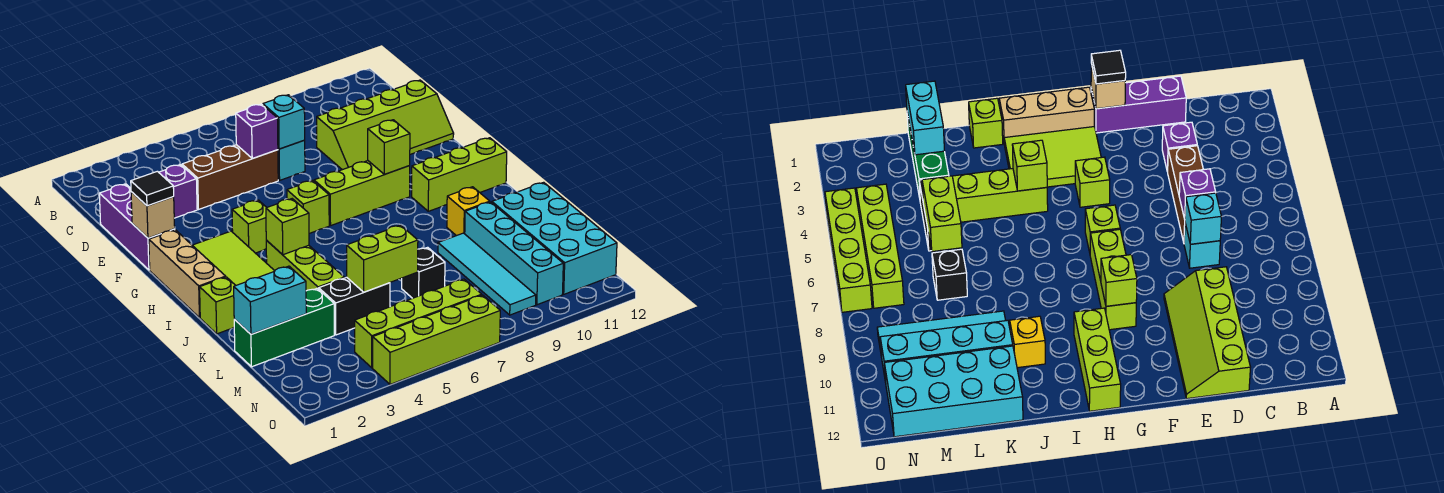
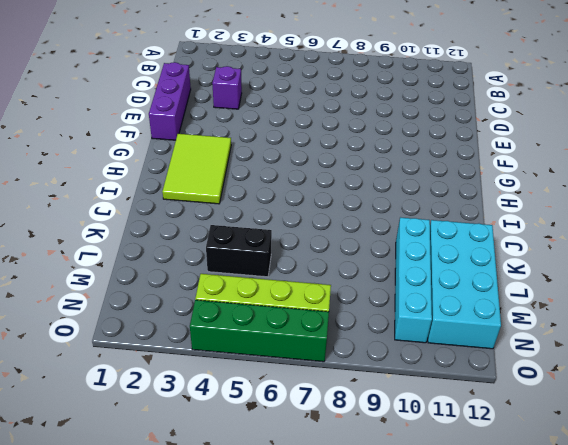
green 1x4 brick [190,300,329,362] -> lime 1x4 brick [373,295,500,384]
none -> brown 1x3 brick [182,145,278,209]
none -> cyan 1x1 brick [278,140,305,180]
none -> lime 2x4 slope [317,80,454,170]
none -> tan 1x3 brick [149,230,226,318]

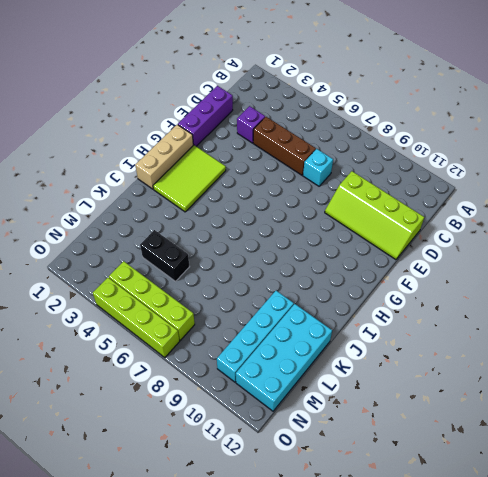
none -> lime 1x1 brick [232,200,267,253]
none -> lime 1x1 brick [287,181,329,233]
none -> lime 1x3 brick [314,161,410,225]
none -> lime 1x3 brick [412,138,507,211]

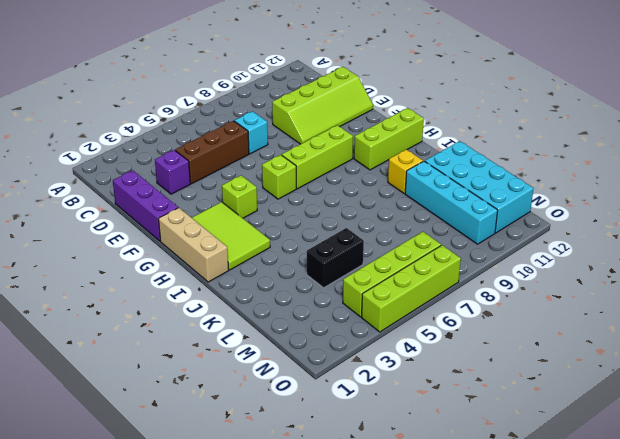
none -> lime 1x3 brick [266,241,344,291]
none -> lime 1x1 brick [200,277,236,334]
none -> cyan 1x4 tile [438,233,536,315]
none -> green 1x3 brick [234,288,334,367]

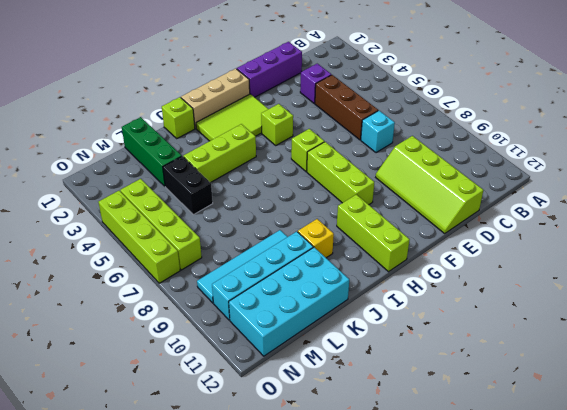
none -> black 1x1 brick [402,247,445,298]
none -> purple 1x1 brick [236,104,278,159]
none -> cyan 1x1 brick [263,95,305,149]
none -> tan 1x1 brick [131,192,175,238]

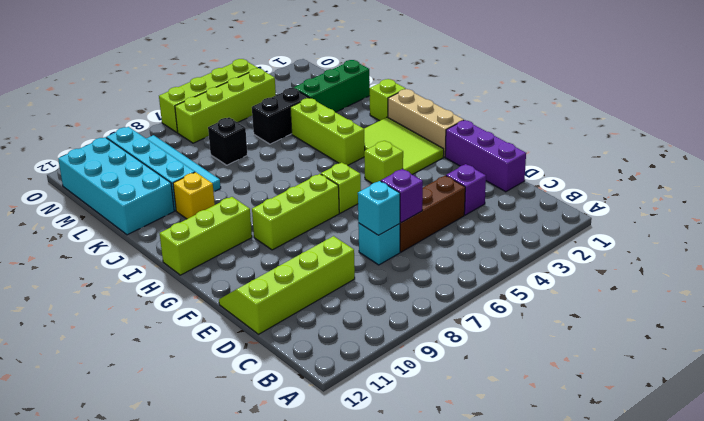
none -> tan 1x1 brick [131,192,175,238]
none -> lime 1x1 brick [368,120,410,174]
none -> lime 1x1 brick [266,199,309,255]
none -> cyan 1x2 brick [234,266,306,334]

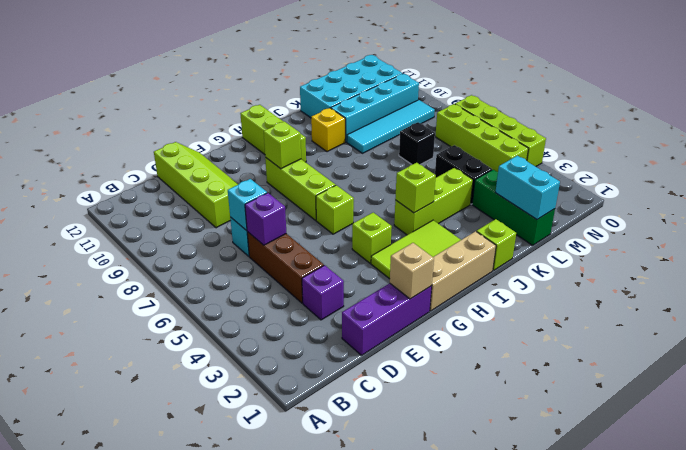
none -> lime 1x2 brick [347,225,418,292]
none -> black 1x1 tile [131,171,174,206]

